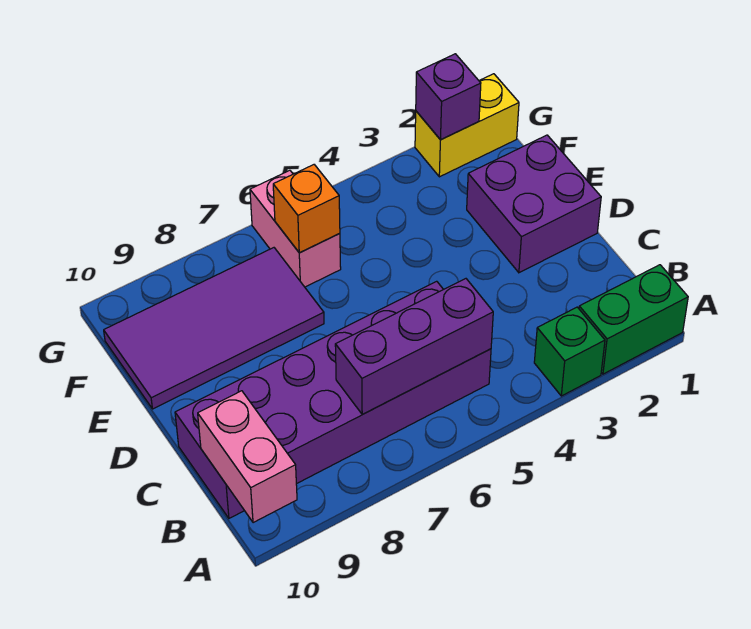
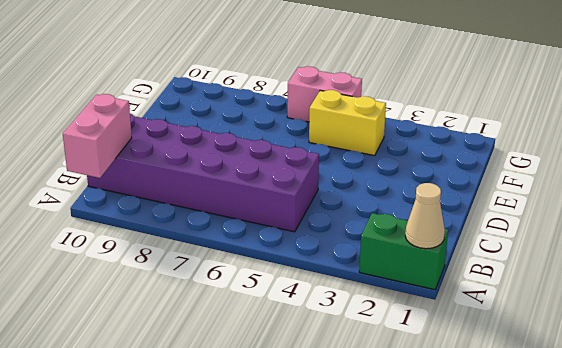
tan 1x1 cone [405,183,445,249] -> none
yellow 1x2 brick [309,90,386,156] -> yellow 1x2 brick moved to [415,74,519,177]
pink 1x2 brick [287,66,362,122] -> pink 1x2 brick turned to [250,170,341,287]
none -> green 1x1 brick [534,307,605,396]
none -> purple 2x2 brick [467,135,601,273]

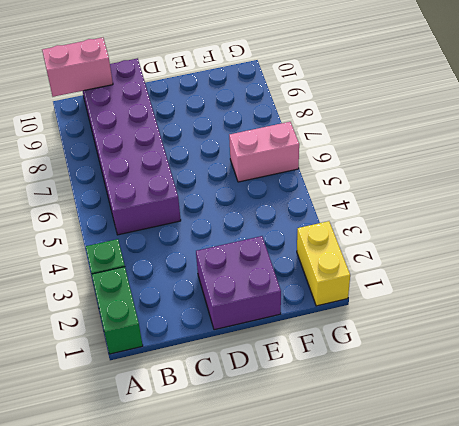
none -> purple 2x4 tile [104,248,324,409]
none -> purple 1x3 brick [335,279,493,414]

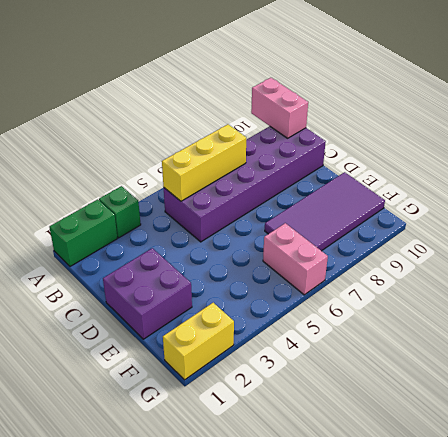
yellow 1x3 brick [162,124,246,201] -> purple 1x3 brick [335,279,493,414]
none -> orange 1x1 brick [273,165,340,253]
none -> purple 1x1 brick [416,54,481,140]

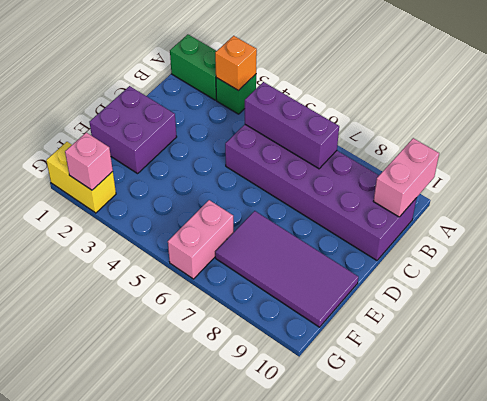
orange 1x1 brick [215,36,257,91] -> orange 1x1 brick moved to [273,165,340,253]
pink 1x1 brick [65,132,113,190] -> purple 1x1 brick [416,54,481,140]

